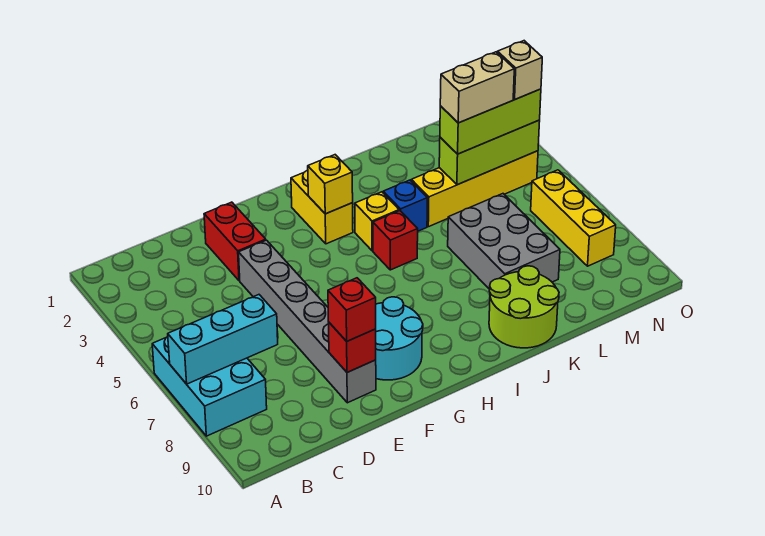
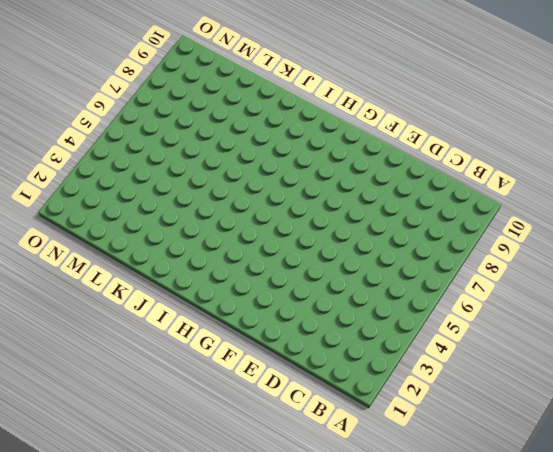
none -> cyan 2x3 brick [152,337,267,436]
none -> red 1x2 brick [204,202,266,281]
none -> grey 1x6 brick [239,240,376,403]

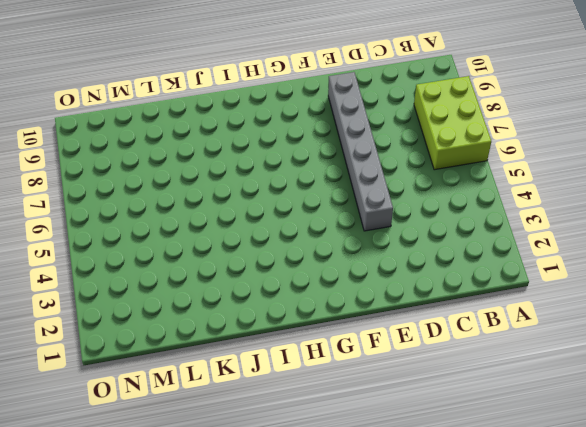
lime 2x3 brick [414,76,491,170] -> cyan 2x3 brick [152,337,267,436]
none -> red 1x2 brick [204,202,266,281]
none -> cyan 2x2 round brick [376,297,423,380]
none -> yellow 1x2 brick [291,170,353,244]

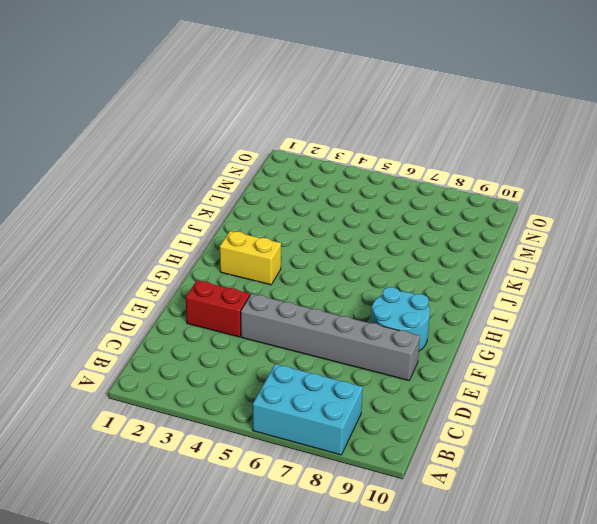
none -> yellow 1x1 brick [355,192,399,251]
none -> red 1x1 brick [373,211,418,270]
none -> blue 1x1 brick [383,180,427,231]

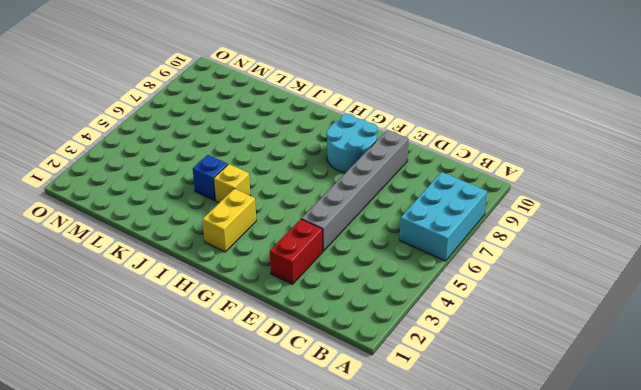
none -> red 1x1 brick [373,211,418,270]
none -> lime 2x2 round brick [489,266,559,348]
none -> yellow 1x4 brick [411,151,538,227]

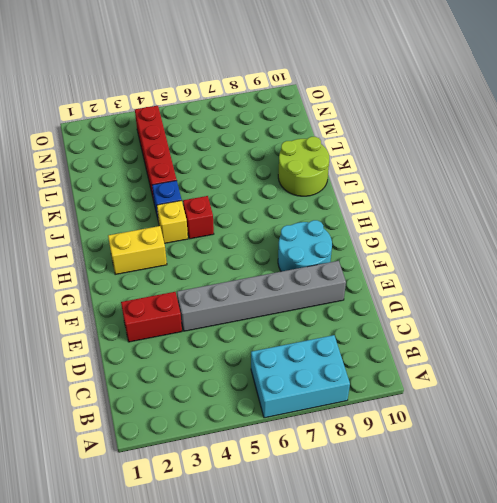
red 1x4 brick [135,106,177,200] -> yellow 1x4 brick [411,151,538,227]
none -> grey 2x3 brick [448,194,560,289]
none -> yellow 1x3 brick [531,170,616,266]
none -> cyan 1x3 brick [168,295,278,384]

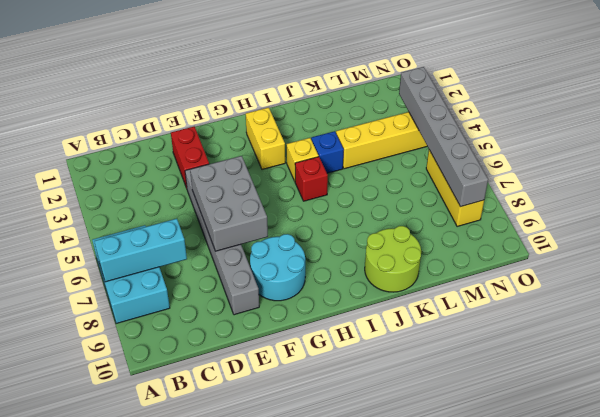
grey 2x3 brick [190,156,268,251] -> grey 2x3 brick moved to [448,194,560,289]
grey 1x6 brick [399,67,488,207] -> lime 1x3 brick [439,120,540,185]
none -> red 1x1 brick [329,323,376,372]
none -> yellow 1x1 brick [308,155,353,214]
none -> red 1x1 brick [328,278,376,341]

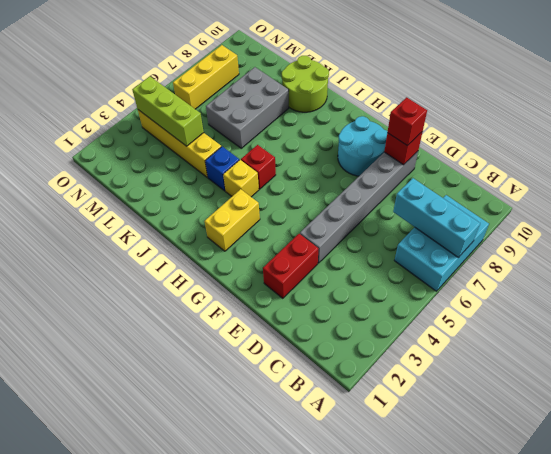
none -> yellow 1x1 brick [308,155,353,214]
none -> lime 1x3 brick [440,89,541,154]
none -> tan 1x2 brick [440,52,514,123]

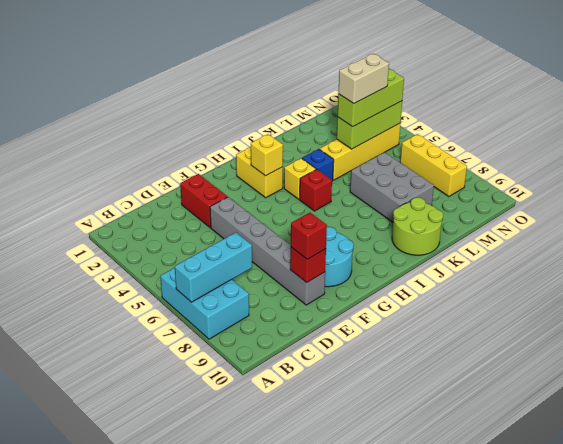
none -> tan 1x1 brick [497,41,542,99]

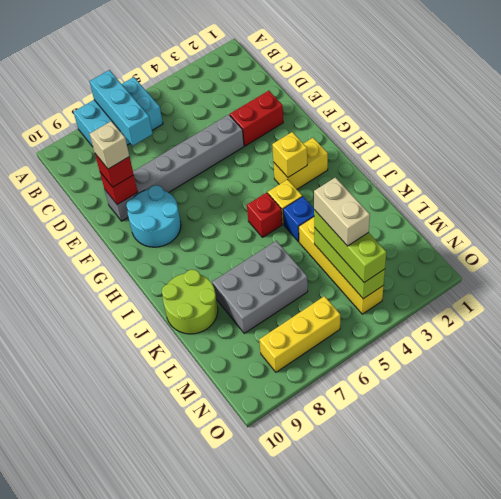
tan 1x1 brick [90,121,129,169] -> tan 1x1 brick moved to [497,41,542,99]

